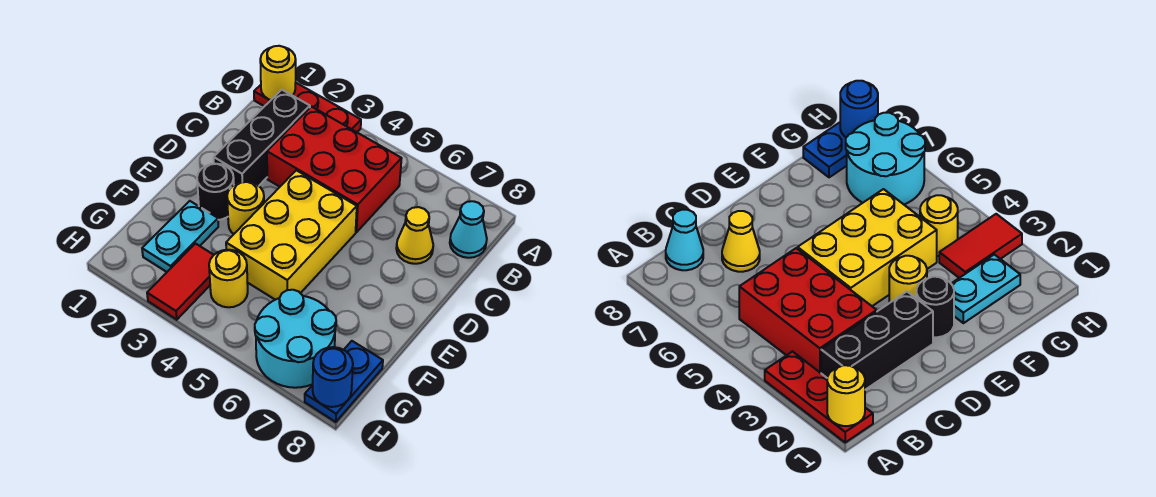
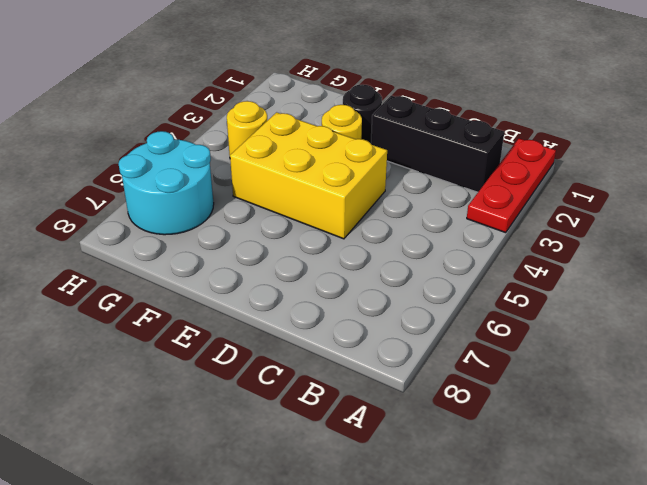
none -> red 2x3 brick [267,107,402,232]
none -> cyan 1x1 cone [450,201,487,258]
none -> yellow 1x1 cone [396,207,433,264]

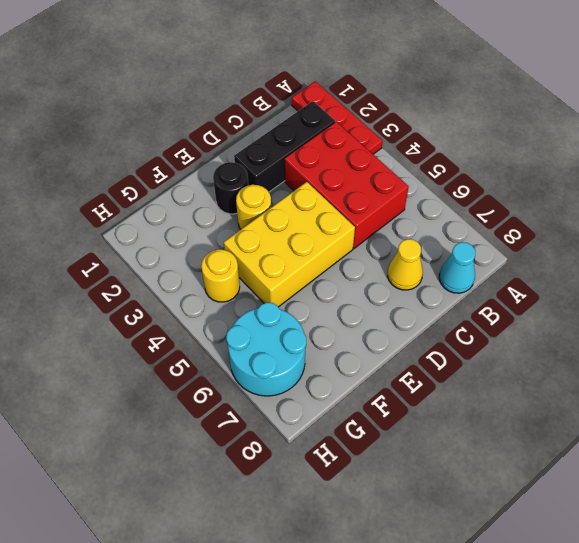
none -> cyan 1x2 plate [142,201,218,272]
none -> red 1x2 tile [147,244,213,320]
none -> blue 1x2 plate [305,341,383,422]

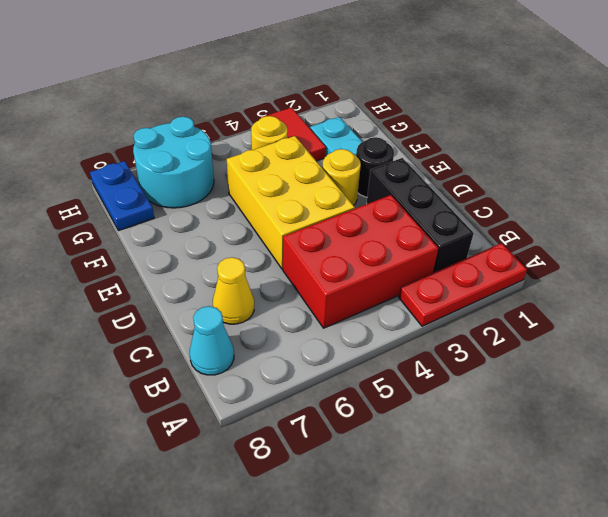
none -> yellow 1x1 round brick [260,46,296,100]
none -> blue 1x1 round brick [313,347,353,407]

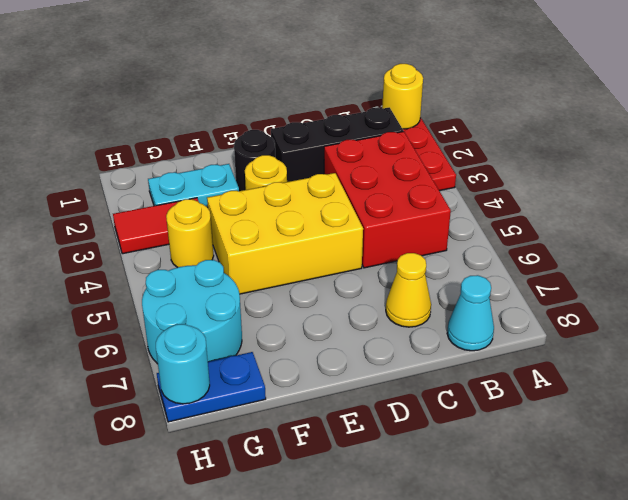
cyan 1x1 round brick [156,324,210,404] -> blue 1x1 round brick [313,347,353,407]

